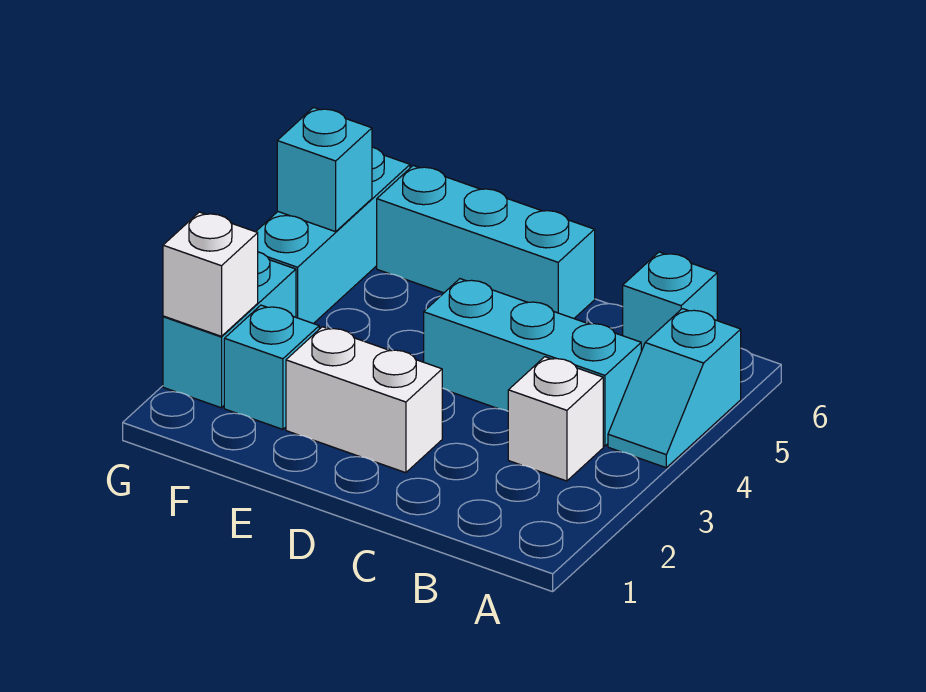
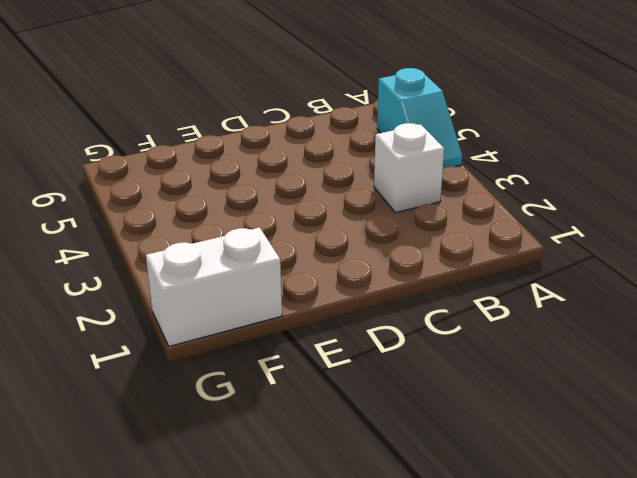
white 1x2 brick [146,227,282,346] -> white 1x2 brick moved to [286,327,442,473]
none -> cyan 1x3 brick [424,279,641,446]
none -> cyan 1x1 brick [623,252,717,351]

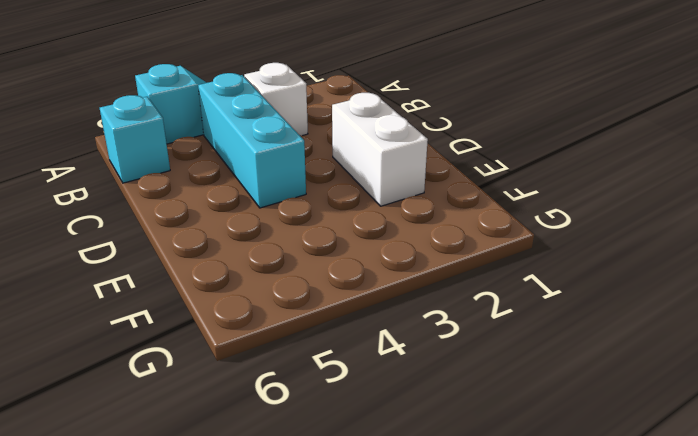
none -> cyan 1x3 brick [377,166,595,318]
none -> cyan 1x1 brick [224,305,319,429]

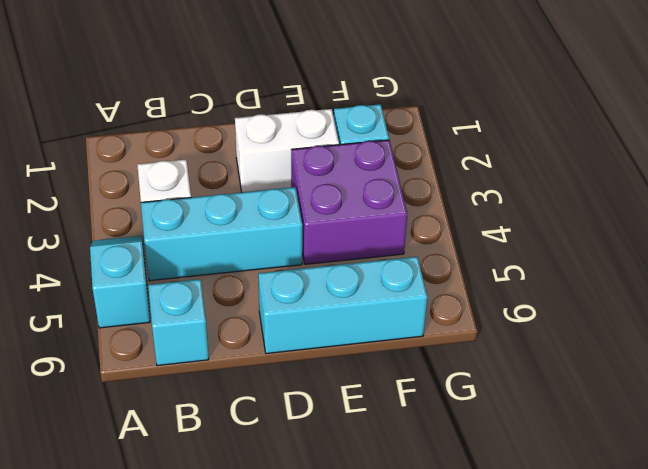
purple 2x2 brick [291,140,407,264] -> none
none -> cyan 1x2 brick [163,252,296,408]
none -> cyan 1x3 brick [256,147,410,324]

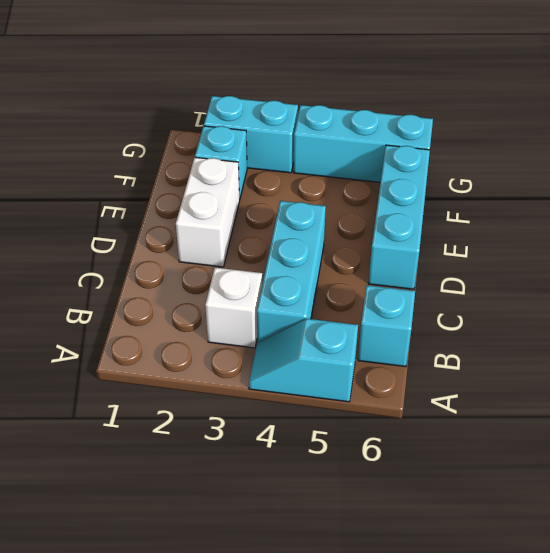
none -> white 1x1 brick [163,212,258,336]
none -> cyan 1x1 brick [277,107,372,232]

